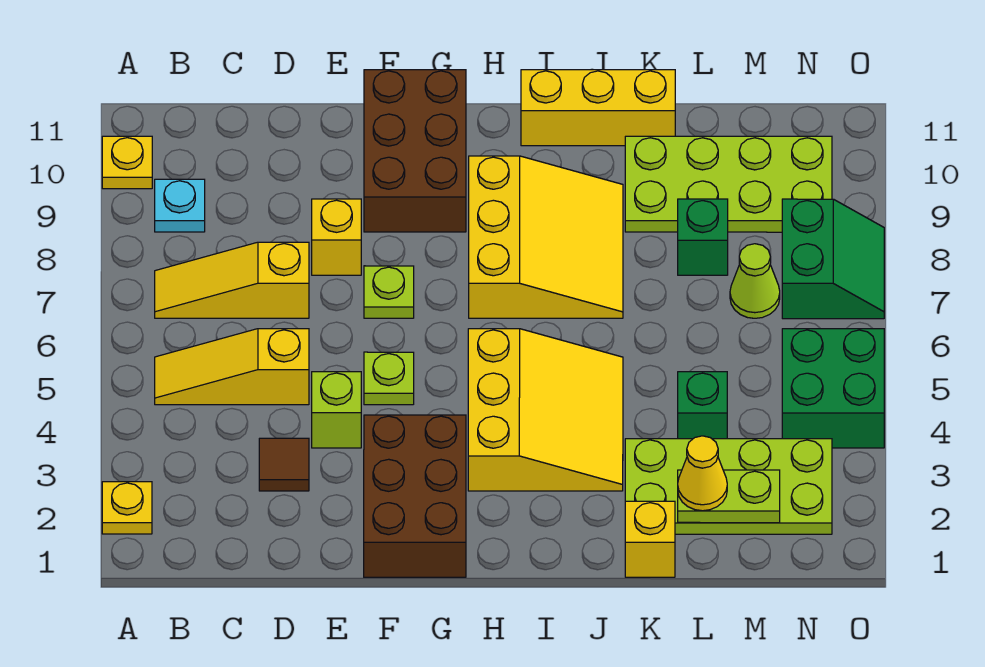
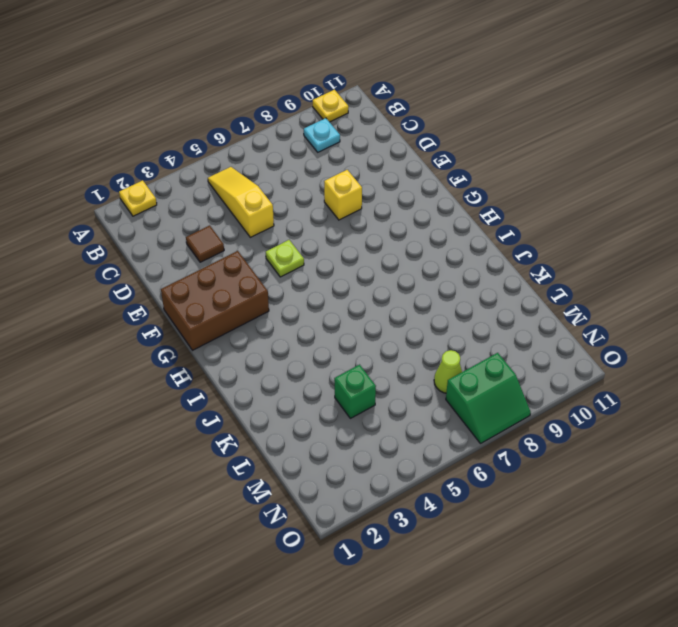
none -> yellow 1x3 slope [155,242,309,318]
none -> lime 1x1 brick [312,372,361,448]
none -> lime 1x1 plate [364,266,414,318]

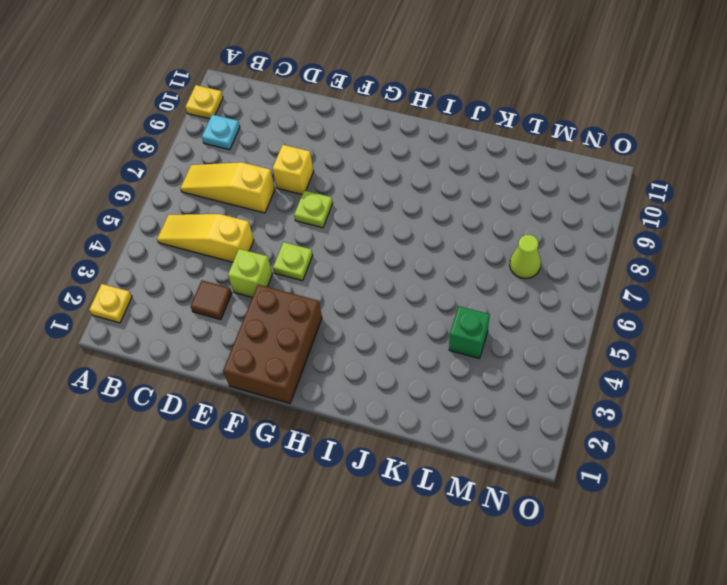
none -> brown 2x3 brick [364,70,466,232]
none -> yellow 3x3 slope [468,329,623,491]
none -> yellow 3x3 slope [469,156,623,318]

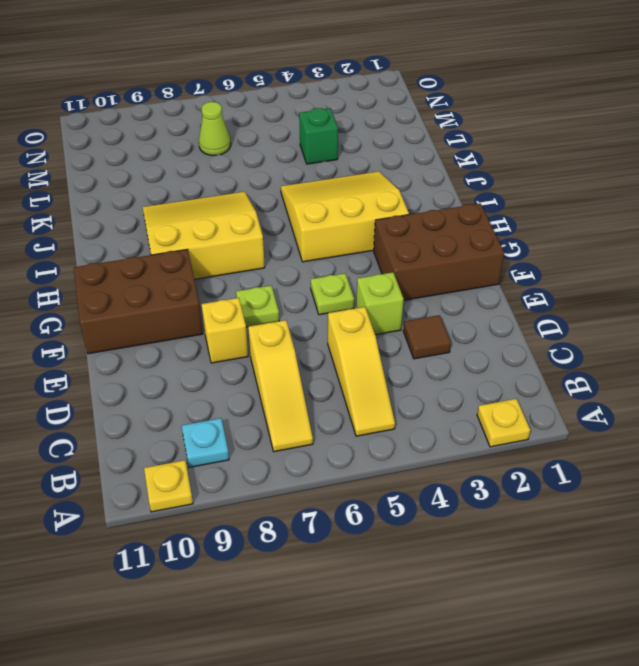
none -> yellow 1x3 brick [521,70,675,146]
none -> yellow 1x1 brick [625,501,675,577]
none -> lime 2x4 plate [625,439,832,534]

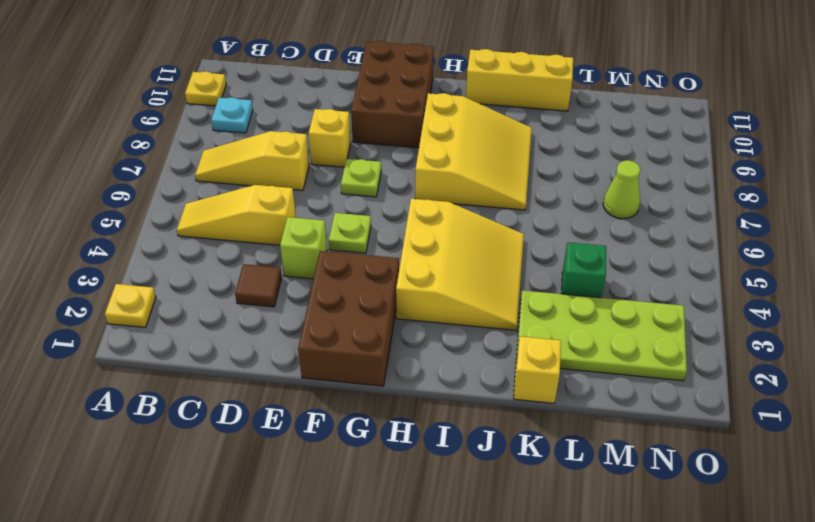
none -> lime 2x4 plate [625,136,832,232]
none -> green 1x1 brick [678,199,728,275]
none -> green 2x2 brick [782,329,884,448]

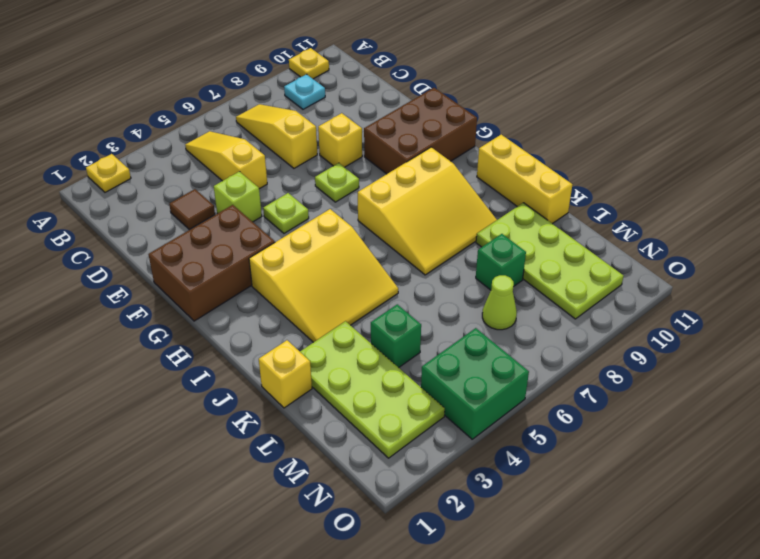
none -> green 2x2 slope [782,199,884,319]
none -> lime 1x2 plate [678,470,780,523]
none -> yellow 1x1 cone [678,436,727,511]

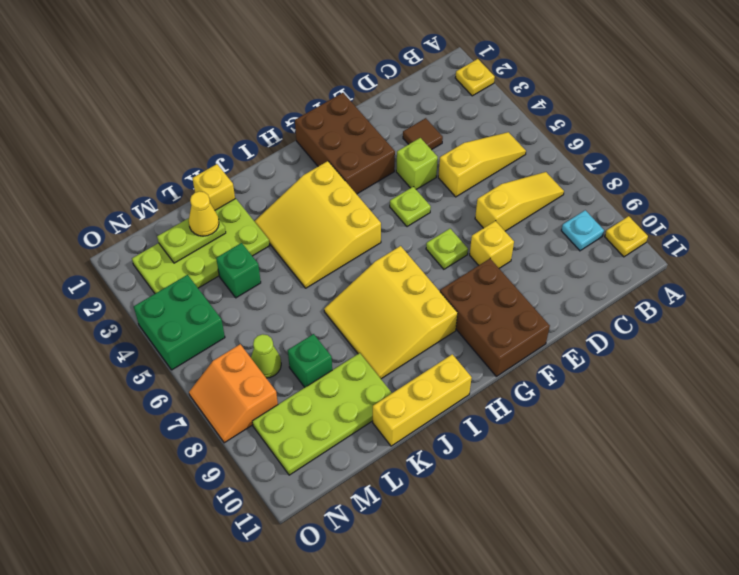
orange 2x2 slope [189,344,278,443] -> green 2x2 slope [782,199,884,319]

